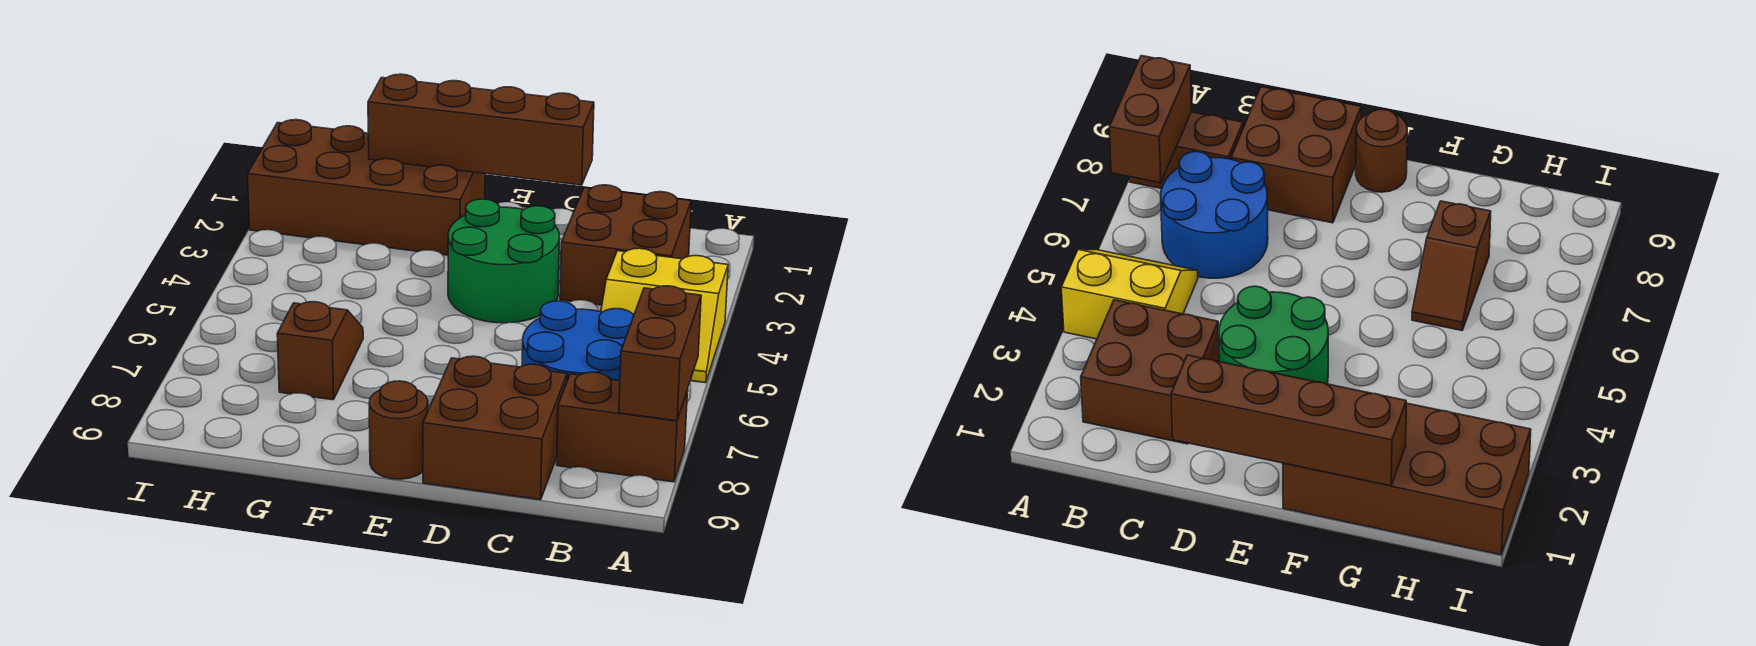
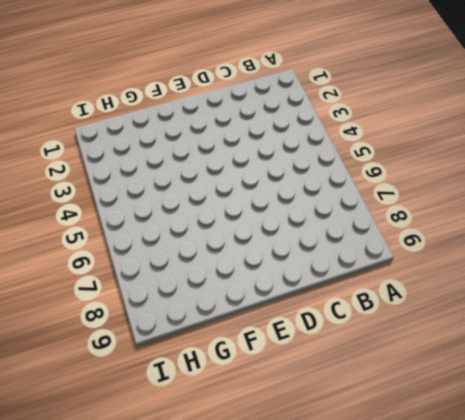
none -> yellow 2x2 slope [601,248,728,383]
none -> brown 1x2 brick [557,372,688,482]

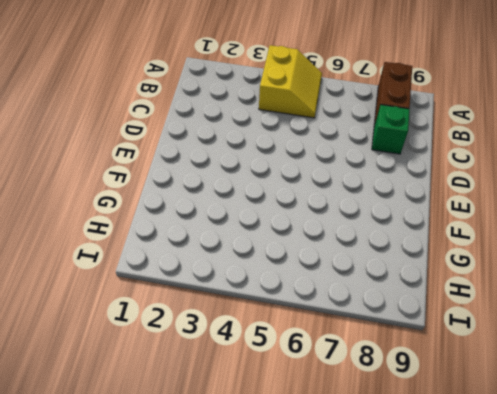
green 1x1 brick [372,105,410,154] -> brown 2x2 brick [423,356,567,500]
none -> brown 2x2 brick [560,185,691,305]
none -> blue 2x2 round brick [522,301,634,381]

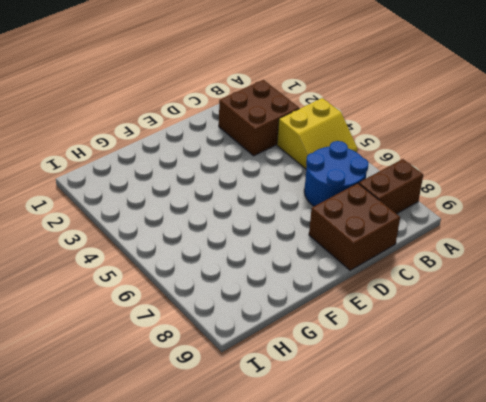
none -> green 2x2 round brick [448,199,560,323]
none -> brown 1x1 round brick [369,381,428,479]

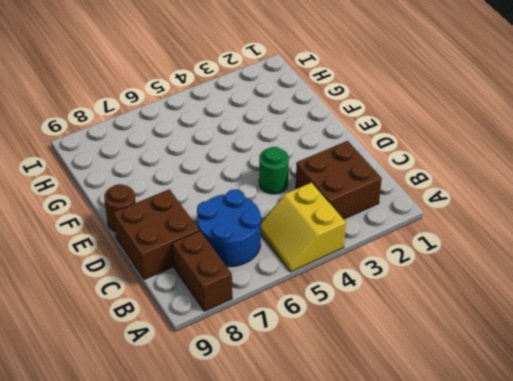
green 1x1 round brick [259,147,289,194] -> green 2x2 round brick [448,199,560,323]
none -> brown 2x4 brick [248,120,485,255]
none -> brown 1x2 slope [277,302,363,400]

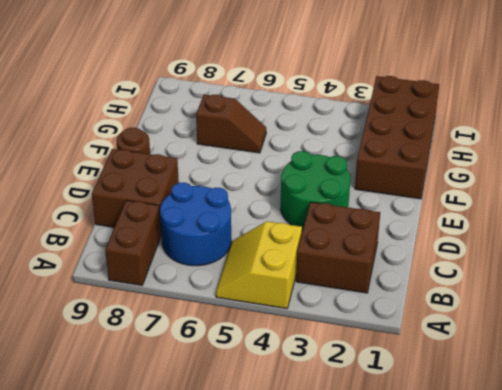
none -> brown 1x2 brick [619,286,701,421]
none -> brown 1x4 brick [368,74,594,185]

